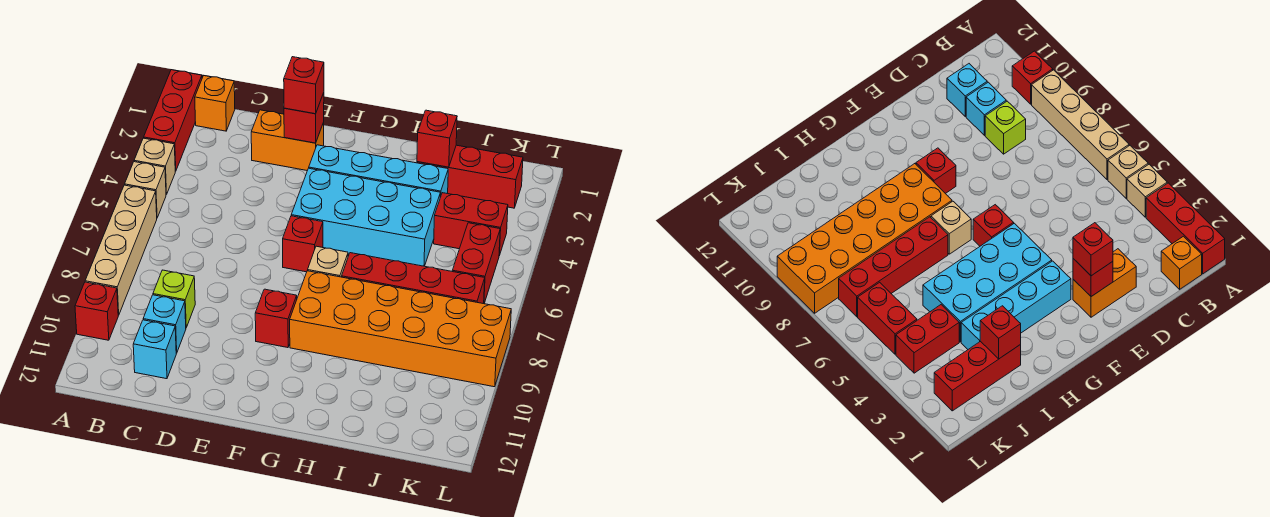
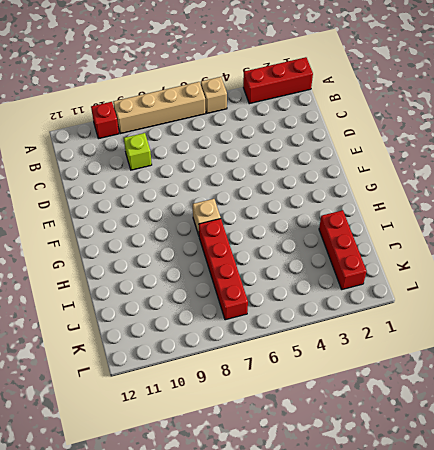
none -> tan 1x1 brick [134,138,175,195]
none -> orange 1x1 brick [195,76,235,131]
none -> cyan 1x1 brick [143,295,186,353]

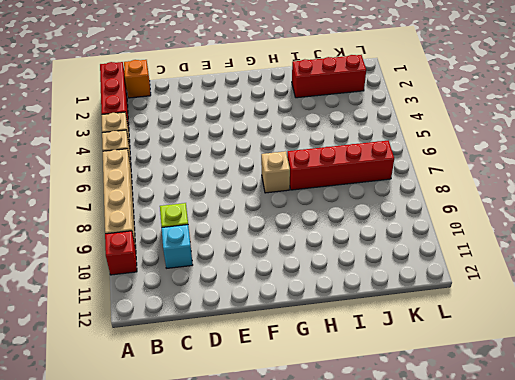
none -> cyan 1x1 brick [133,320,176,379]
none -> orange 1x2 brick [251,110,324,171]
none -> cyan 1x4 brick [309,145,448,197]

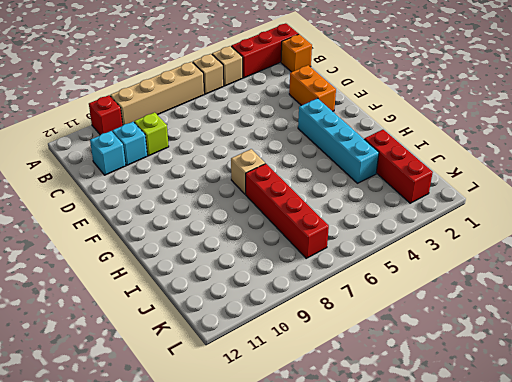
none -> cyan 2x4 brick [291,168,440,266]
none -> red 1x1 brick [283,216,323,272]
none -> red 1x1 brick [255,289,297,348]

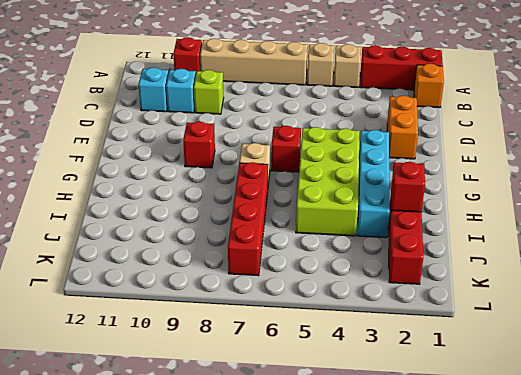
lime 2x4 brick [296,127,360,236] -> cyan 2x4 brick [291,168,440,266]
none -> orange 2x6 brick [290,271,511,387]
none -> red 1x2 brick [434,193,508,256]
none -> red 1x2 brick [452,223,500,303]

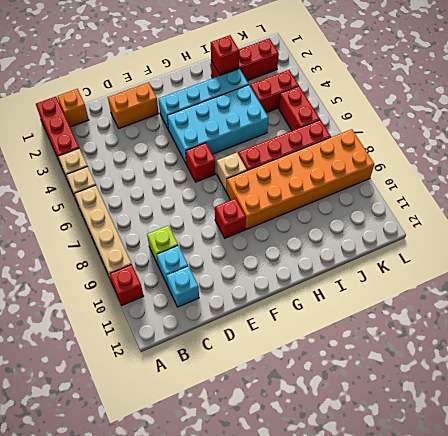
none -> red 1x1 brick [284,93,324,143]
none -> red 1x1 brick [284,57,324,114]

